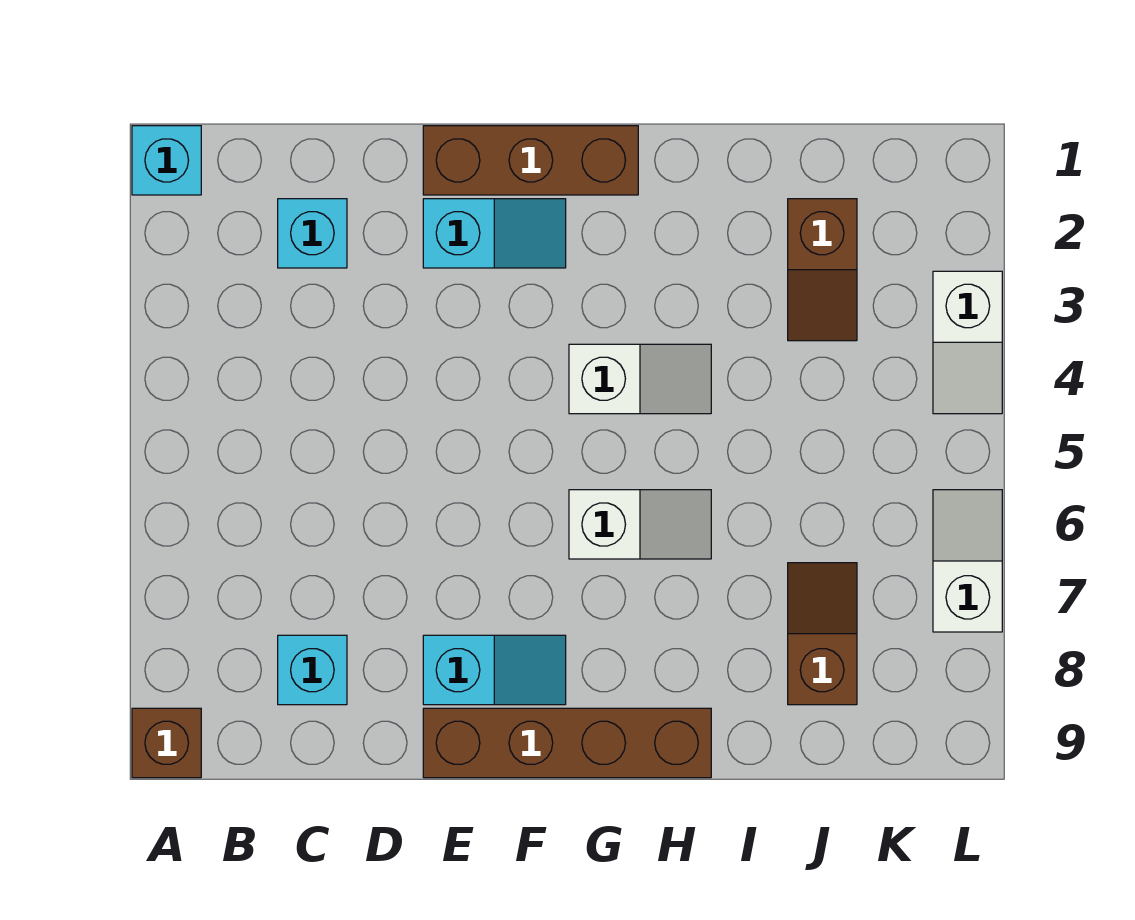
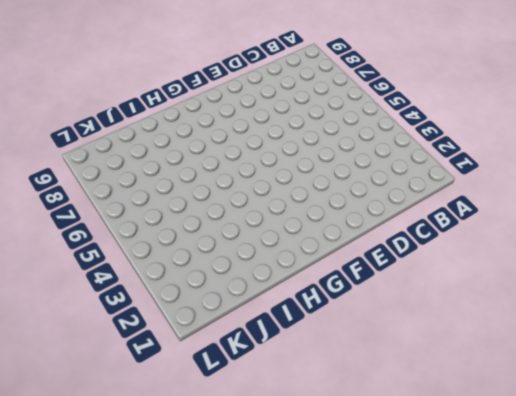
none -> cyan 1x1 brick [132,126,201,195]
none -> brown 1x1 brick [132,708,201,778]
none -> cyan 1x1 brick [278,199,347,268]

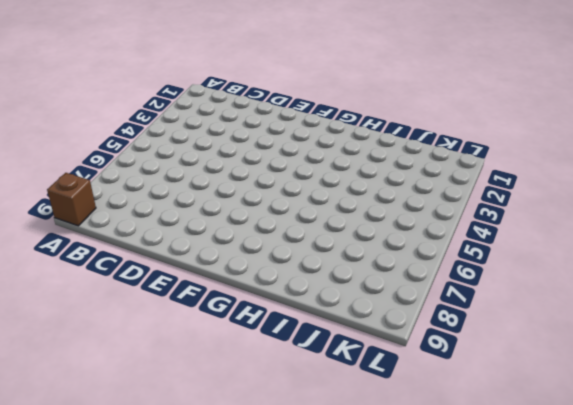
none -> cyan 1x1 brick [132,126,201,195]
none -> cyan 1x1 brick [278,199,347,268]
none -> cyan 1x1 brick [278,635,347,705]

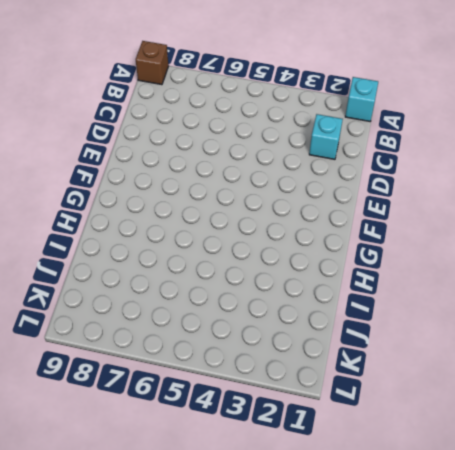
none -> cyan 1x1 brick [278,635,347,705]
none -> brown 1x3 brick [423,126,638,195]
none -> cyan 1x2 slope [423,199,566,268]

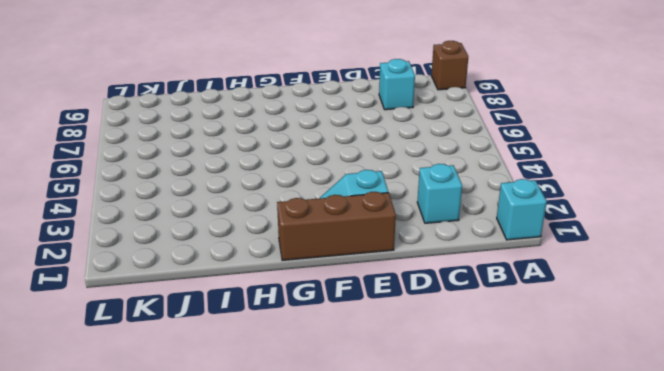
none -> cyan 1x2 slope [423,635,566,705]
none -> brown 1x4 brick [423,708,711,778]
none -> white 1x2 slope [569,344,711,414]

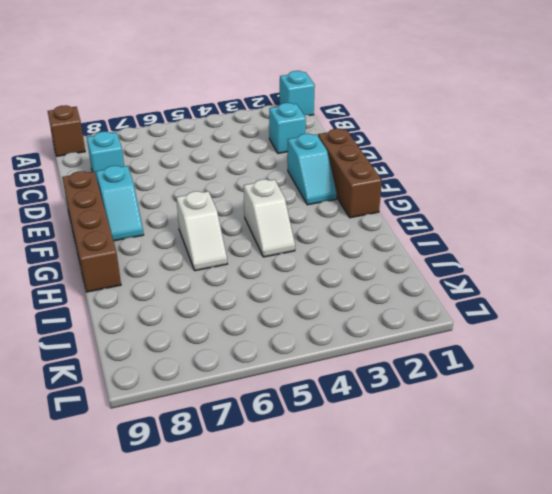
none -> brown 1x2 slope [788,199,857,341]
none -> brown 1x2 slope [788,563,857,705]
none -> white 1x2 slope [933,271,1002,414]

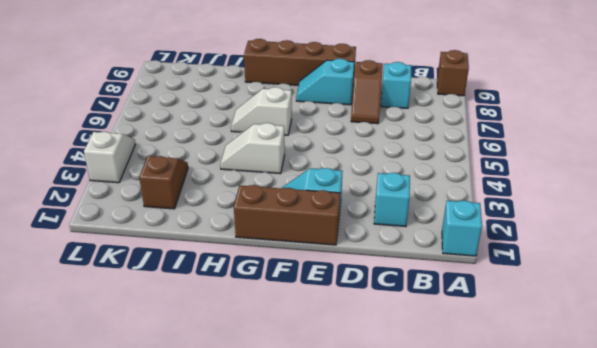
brown 1x2 slope [351,60,383,124] -> brown 1x2 slope moved to [788,563,857,705]
none -> white 1x2 slope [933,490,1002,632]

